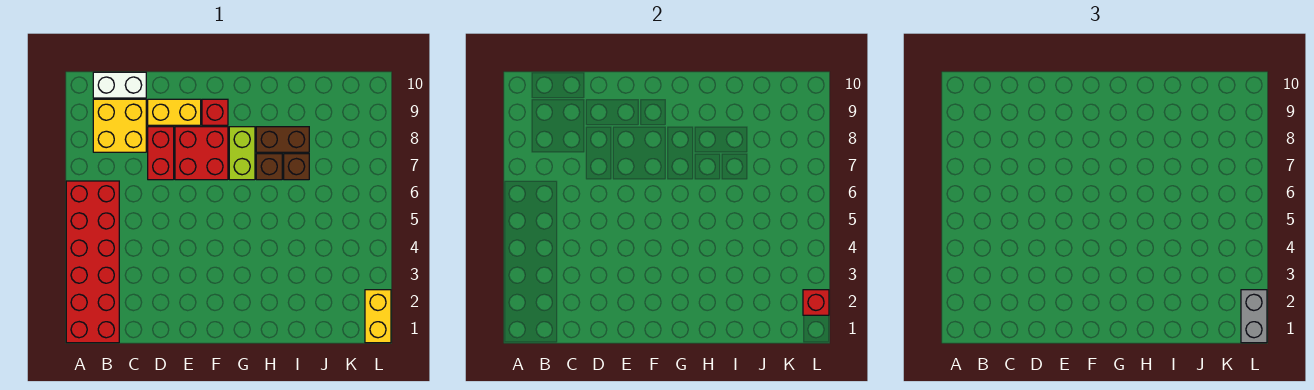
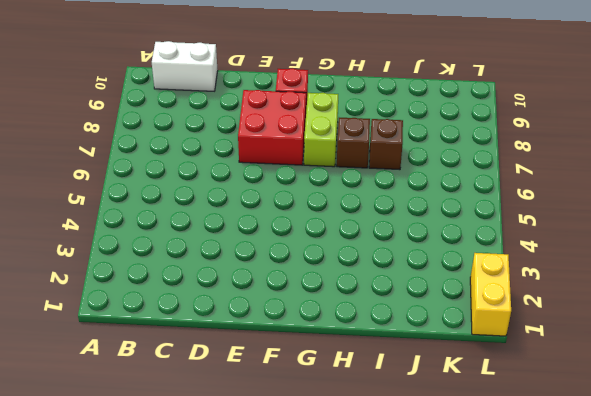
none -> red 2x6 brick [66,181,119,343]
none -> yellow 2x2 brick [93,99,146,152]
none -> red 1x2 brick [148,127,174,180]

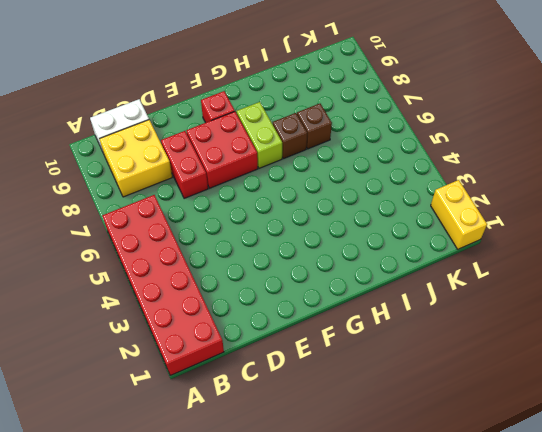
none -> yellow 1x2 brick [148,99,201,125]
none -> brown 1x2 brick [256,127,309,152]
none -> red 1x1 brick [803,290,829,315]

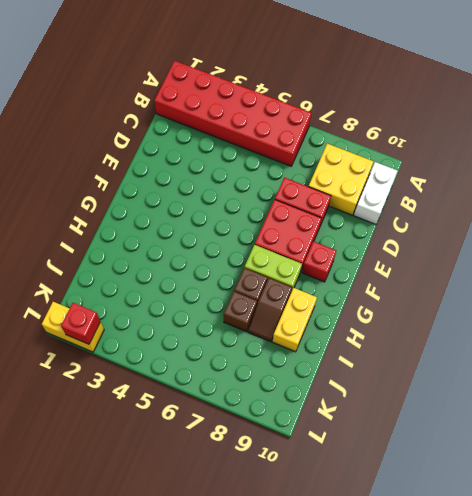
brown 1x2 slope [248,278,292,342] -> brown 1x2 brick [256,127,309,152]
yellow 1x2 brick [272,288,317,352] -> yellow 1x2 brick moved to [148,99,201,125]
none -> grey 1x2 brick [1241,290,1267,343]

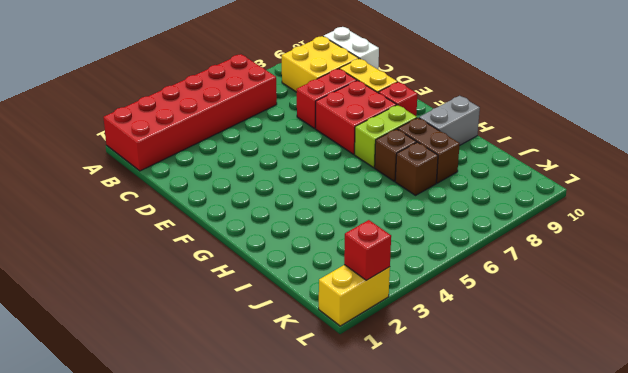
grey 1x2 brick [419,96,480,145] -> grey 1x2 brick moved to [1241,290,1267,343]

